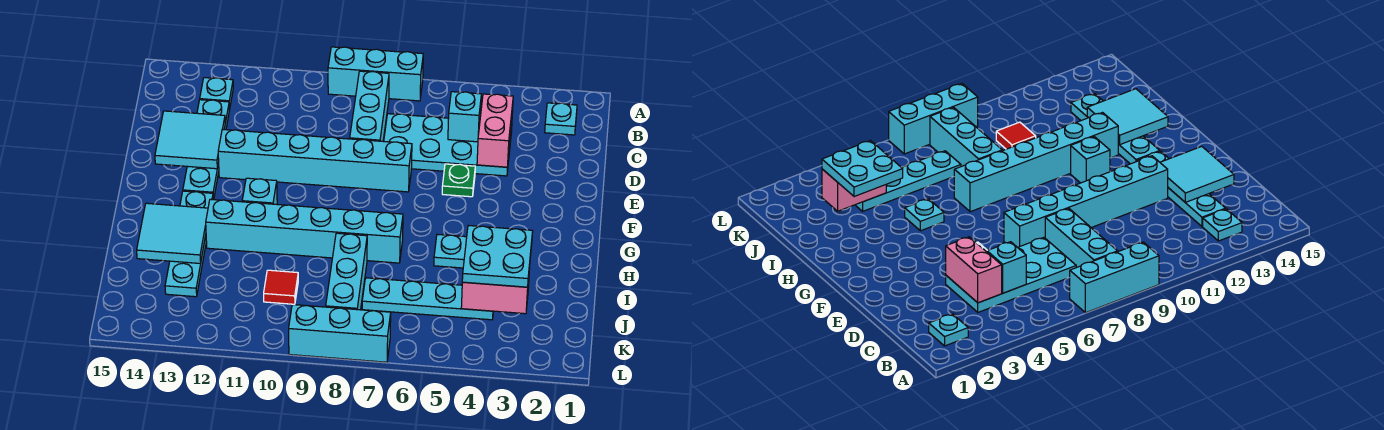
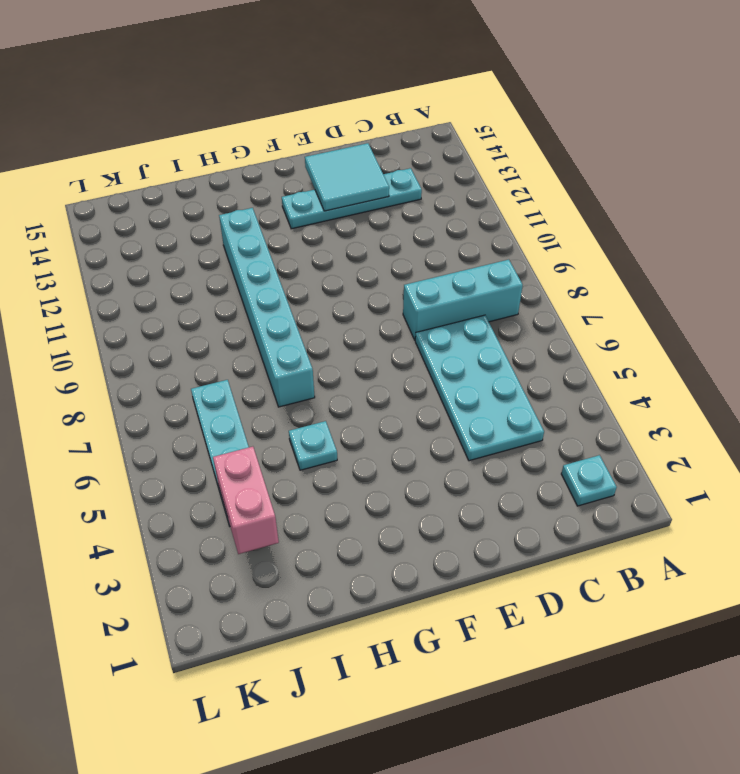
none -> cyan 1x3 brick [328,47,423,101]
none -> cyan 1x1 plate [200,78,233,109]
none -> green 1x1 plate [442,164,475,197]

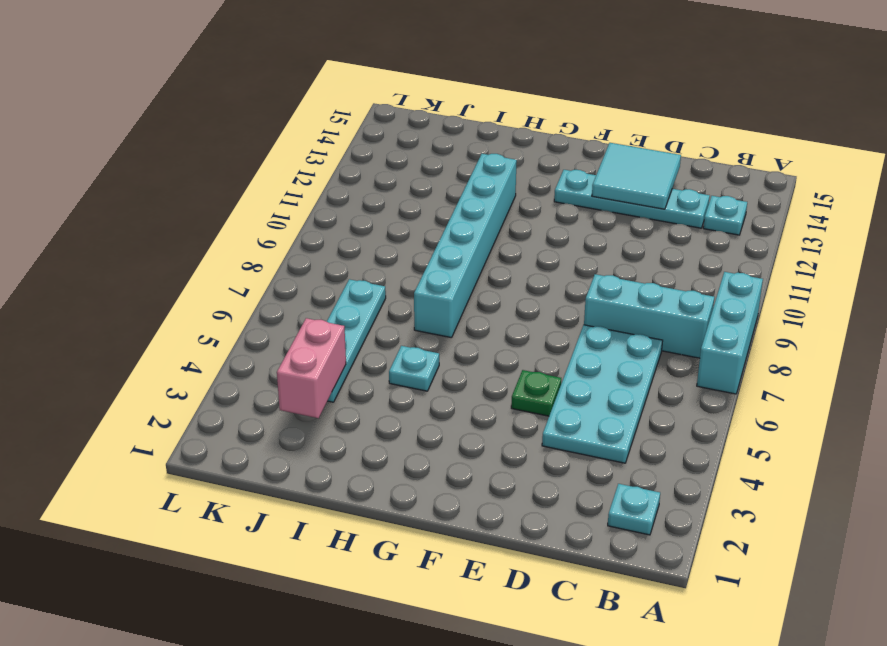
none -> cyan 1x6 brick [218,129,412,192]
none -> cyan 1x1 brick [242,178,277,204]
none -> cyan 1x4 plate [165,191,213,297]

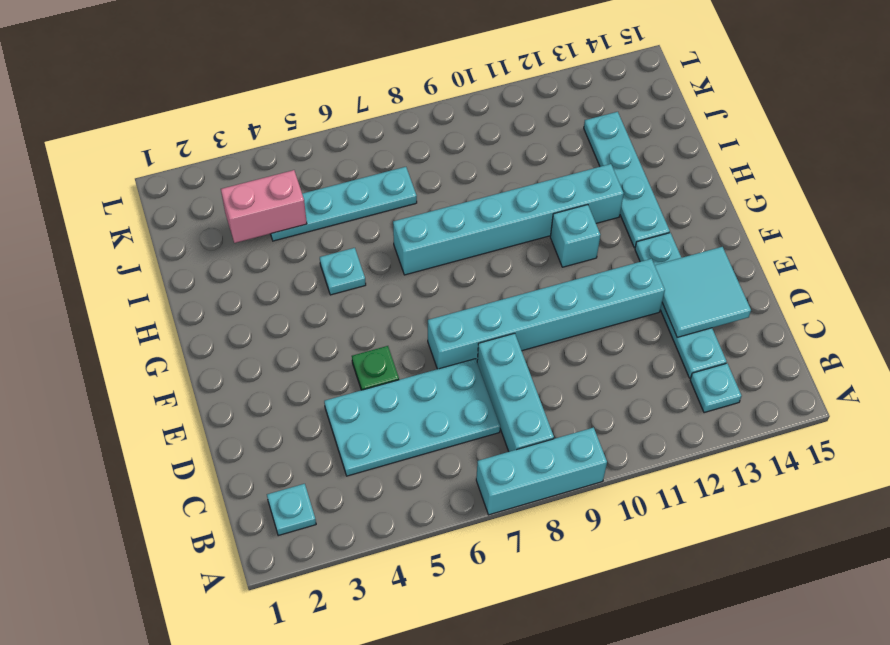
none -> cyan 1x3 brick [326,233,367,310]
none -> red 1x1 tile [264,270,298,304]
none -> cyan 1x3 brick [289,305,391,362]

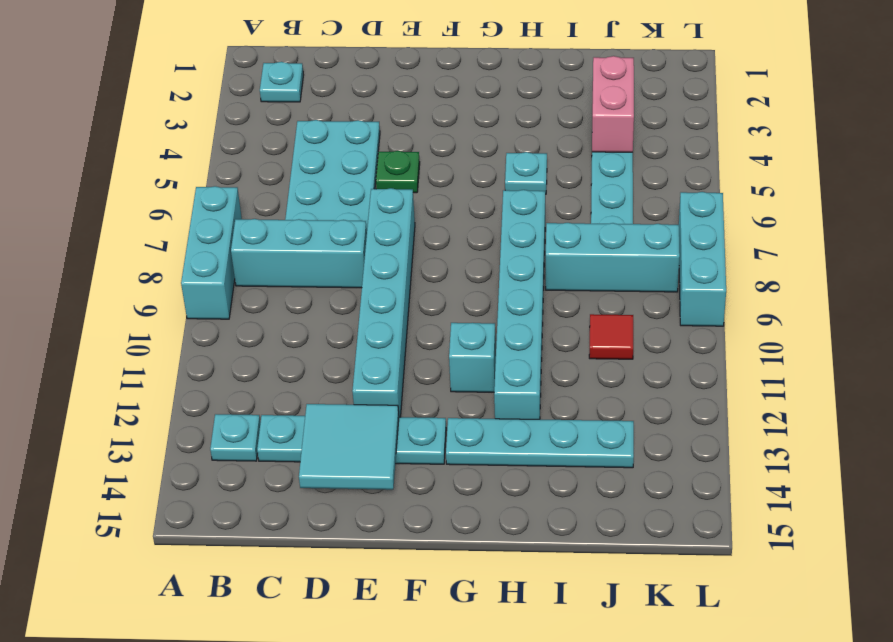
none -> pink 1x2 brick [477,94,513,167]
none -> cyan 1x1 brick [448,92,481,142]
none -> cyan 2x2 tile [137,203,208,264]

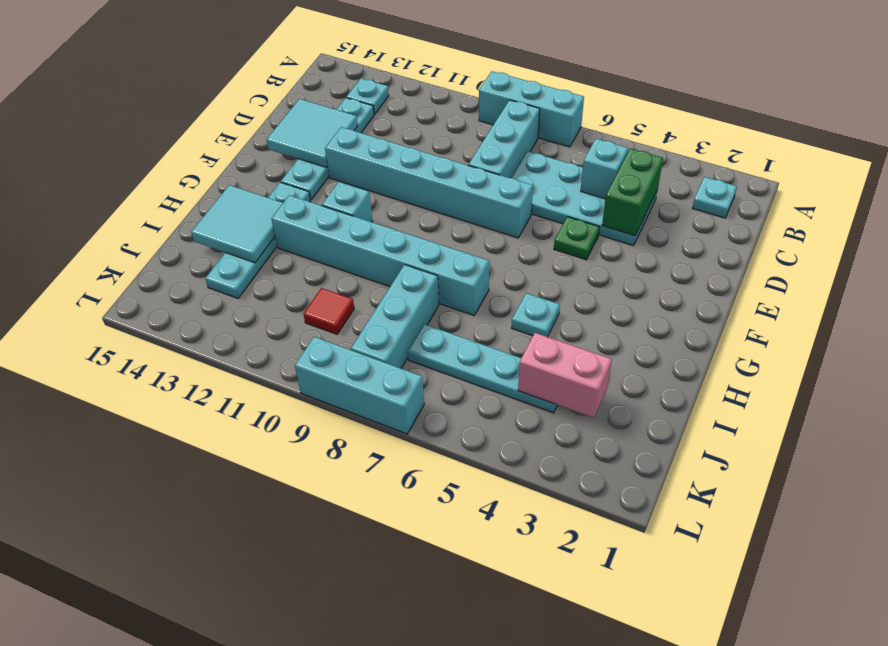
green 1x2 brick [602,148,663,236] -> pink 1x2 brick [477,94,513,167]
none -> cyan 2x2 plate [462,226,533,287]

